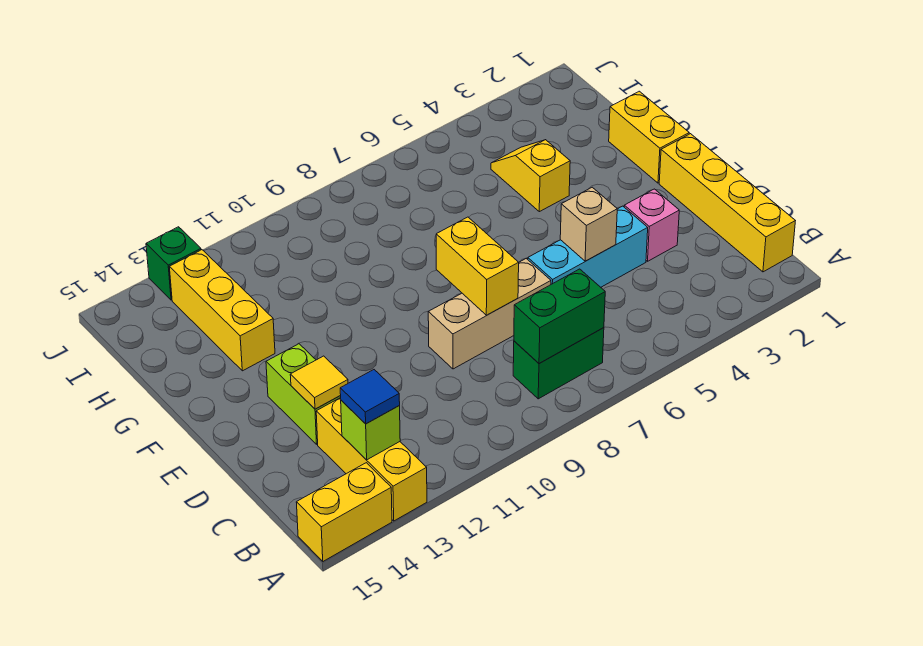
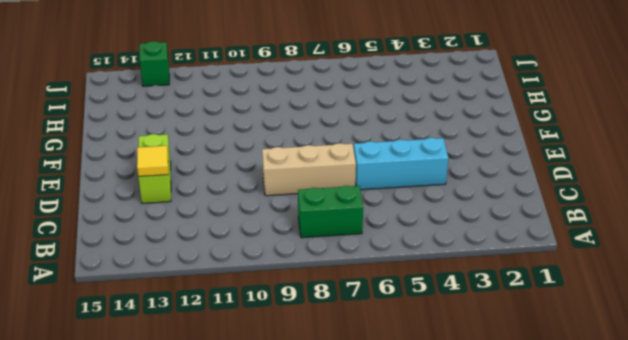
none -> yellow 1x3 brick [316,398,427,521]
none -> yellow 1x2 brick [296,463,392,561]
none -> yellow 1x4 brick [659,134,795,272]

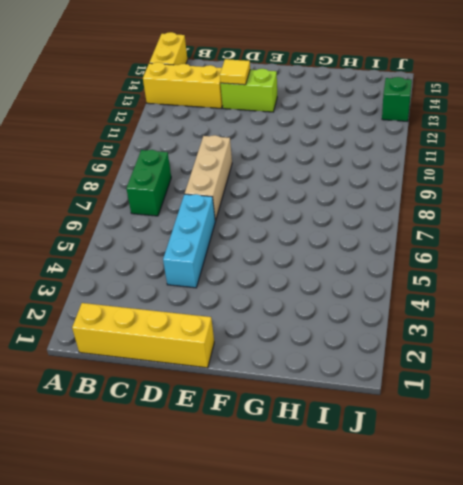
none -> pink 1x1 brick [624,189,679,261]
none -> yellow 1x2 brick [609,91,689,183]
none -> yellow 1x2 slope [491,140,570,212]

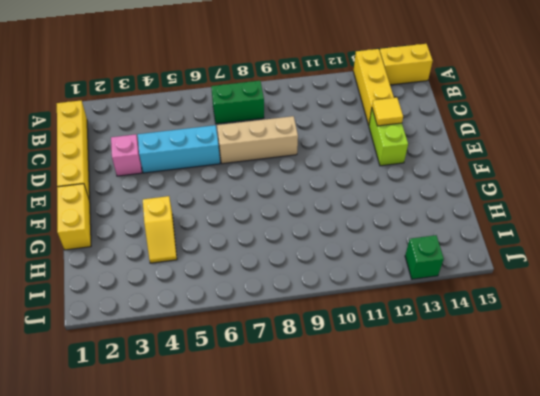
none -> yellow 1x3 brick [170,250,275,371]
none -> green 1x2 brick [514,269,605,364]
none -> lime 1x1 brick [341,400,400,460]

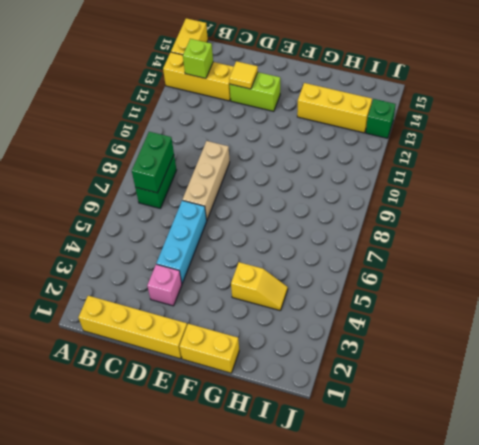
none -> tan 1x1 brick [560,187,617,261]
none -> yellow 1x2 brick [436,217,519,315]
none -> blue 1x1 tile [340,370,400,424]

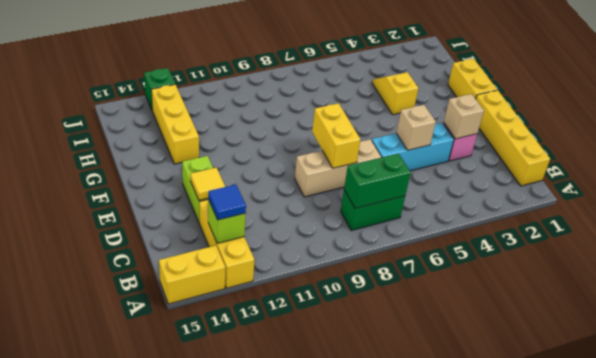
tan 1x1 brick [444,94,484,139] -> none

